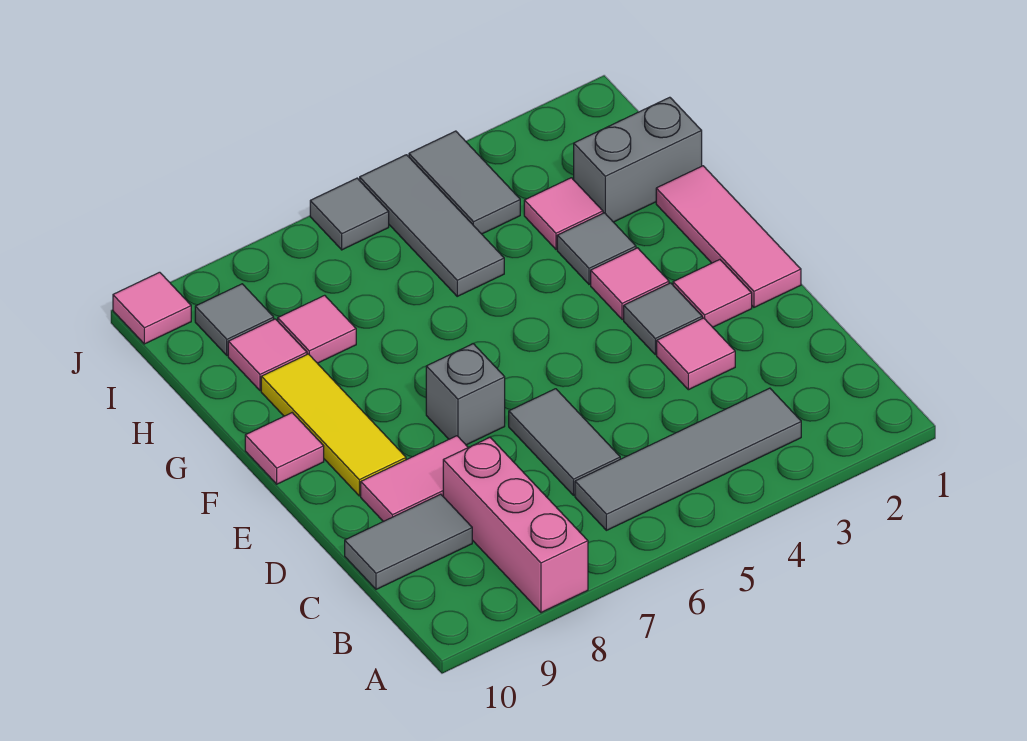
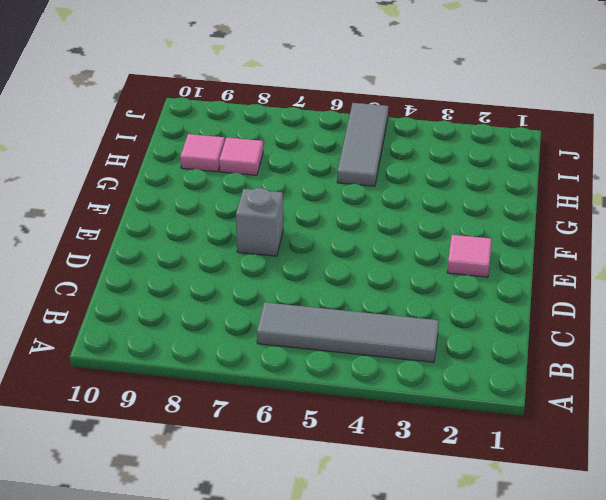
none -> pink 1x3 brick [443,438,588,613]
none -> grey 1x2 tile [509,389,620,495]
none -> grey 1x2 tile [345,494,472,589]

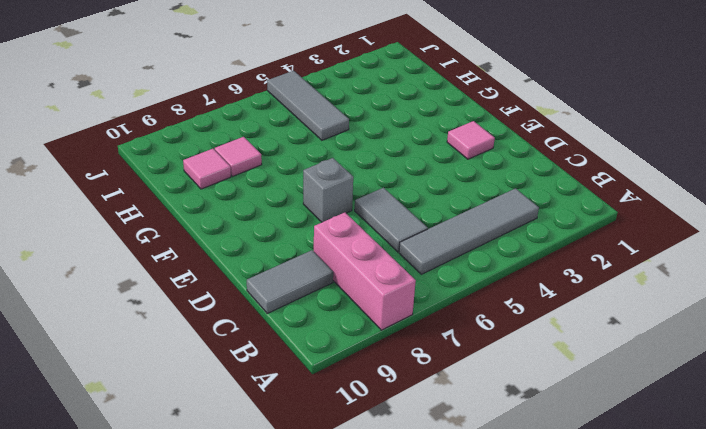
none -> pink 1x1 tile [657,318,735,390]
none -> pink 1x2 tile [361,436,468,522]
none -> pink 1x3 tile [656,166,801,307]

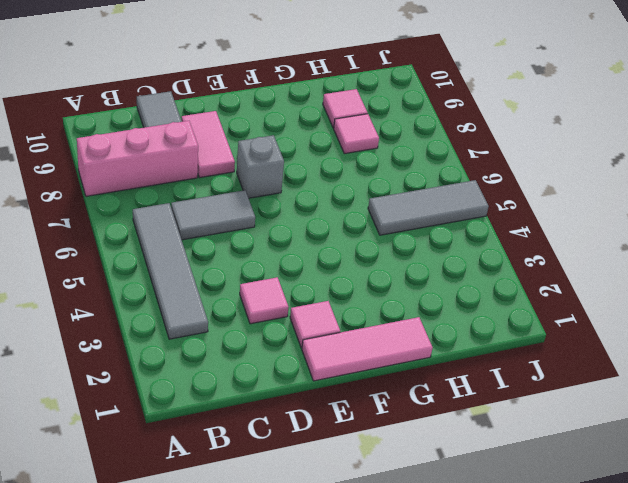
none -> grey 1x1 tile [624,283,702,355]
none -> yellow 1x3 tile [261,354,406,496]
none -> pink 1x1 tile [591,248,669,320]

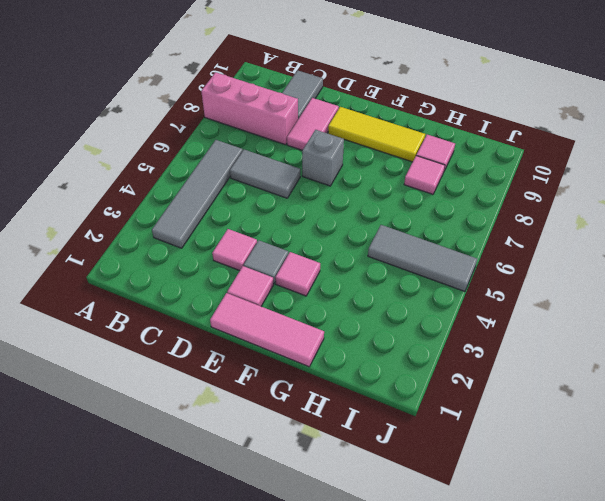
none -> pink 1x1 tile [245,413,324,484]
none -> grey 1x1 tile [557,213,636,284]
none -> grey 1x2 brick [574,97,702,222]

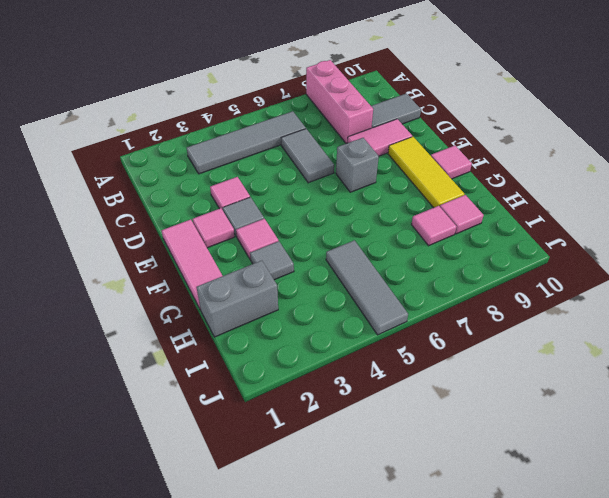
none -> pink 1x1 tile [524,178,603,249]
none -> grey 1x2 tile [409,131,520,234]
none -> grey 1x1 tile [195,284,274,355]

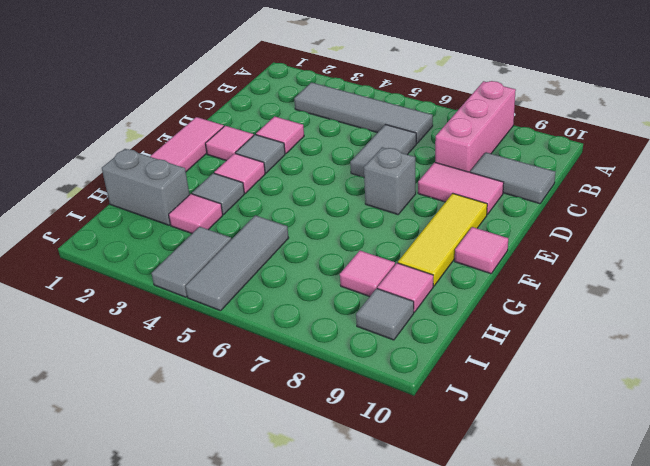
none -> grey 1x1 tile [310,178,389,250]
none -> pink 1x1 tile [113,272,191,344]

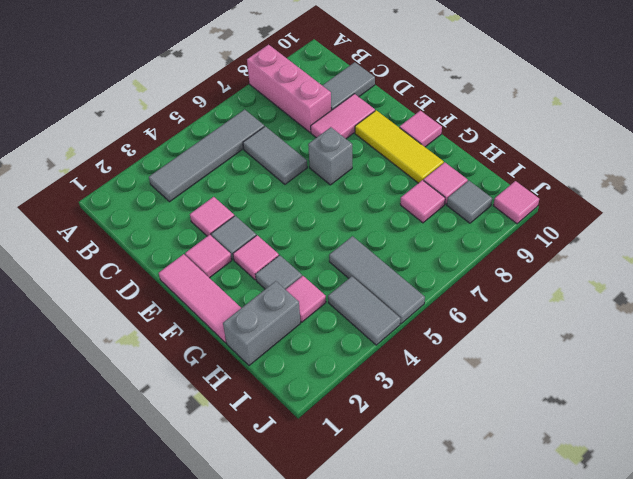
none -> grey 1x1 tile [310,178,389,250]

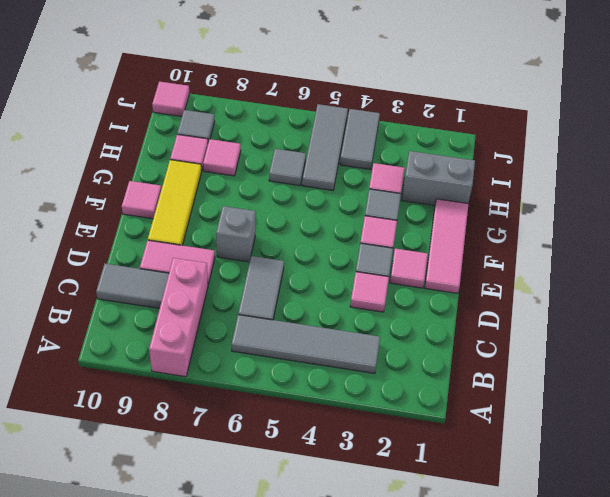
grey 1x1 tile [269,149,306,186] -> grey 1x1 tile moved to [310,178,389,250]

